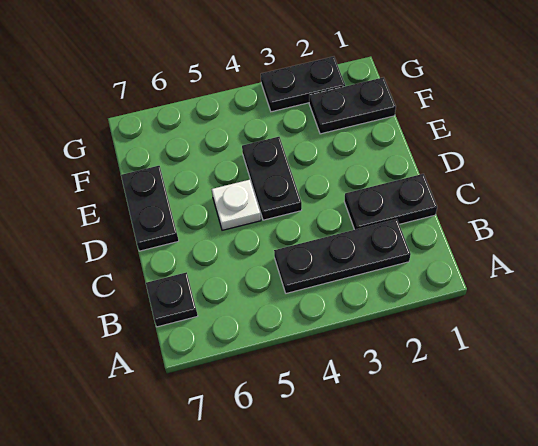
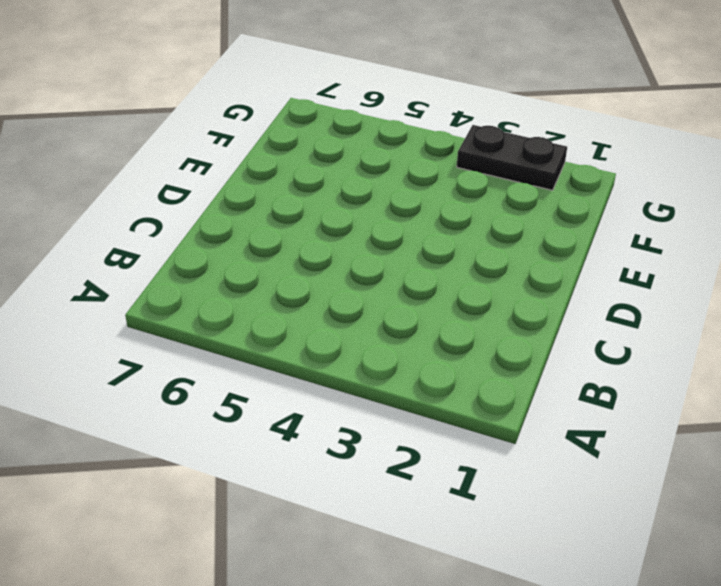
none -> black 1x3 plate [274,219,411,293]
none -> black 1x1 plate [146,272,198,327]

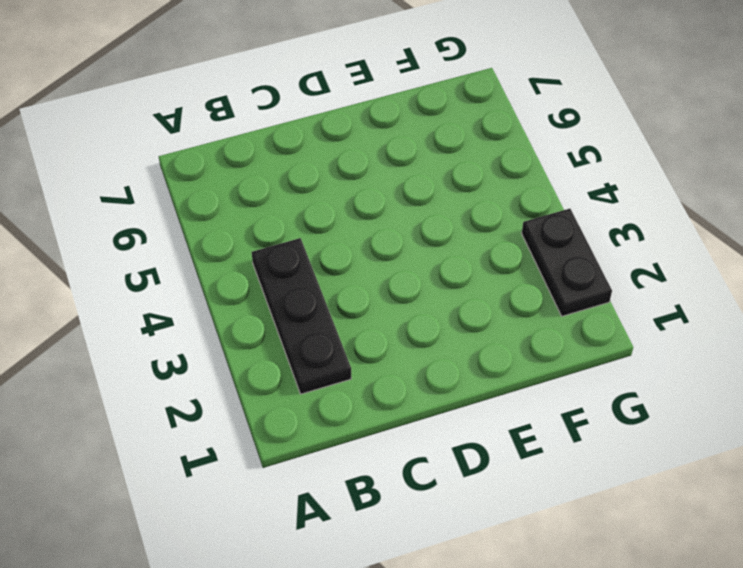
none -> black 1x1 plate [146,272,198,327]
none -> black 1x2 plate [344,174,437,230]

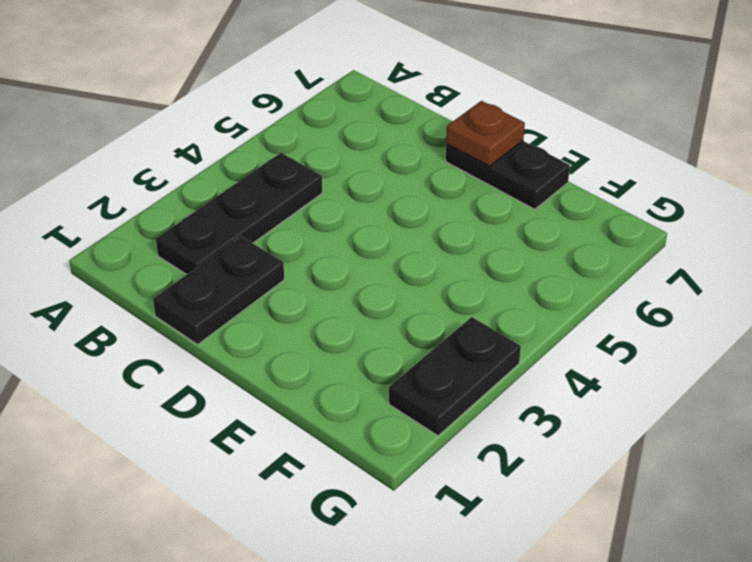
brown 1x1 plate [446,101,525,166] -> none
none -> black 1x1 plate [146,272,198,327]
none -> black 1x2 plate [242,137,302,220]

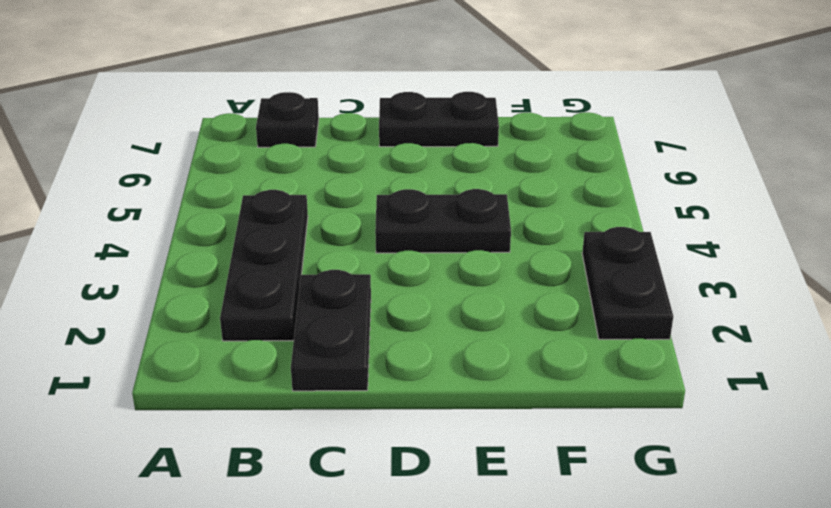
none -> white 1x1 plate [211,180,261,230]
none -> black 1x2 plate [309,77,396,134]

